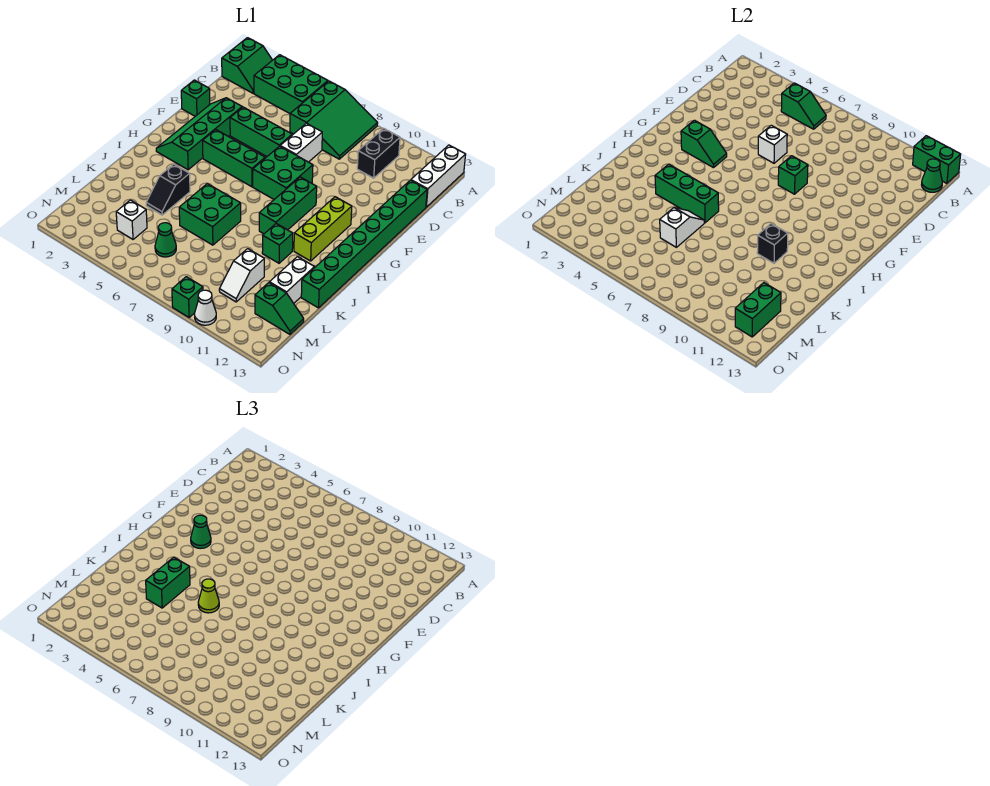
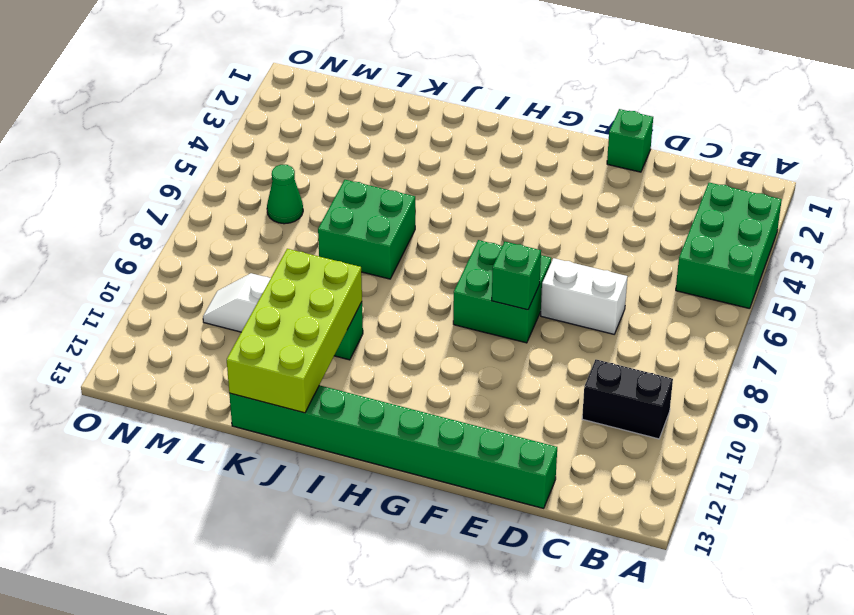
lime 2x4 brick [227,249,362,413] -> black 1x1 brick [757,224,788,263]
none -> green 2x2 slope [222,38,272,93]
none -> green 3x3 slope [290,81,378,159]
none -> white 1x3 brick [411,145,466,207]
none -> green 2x4 slope [156,98,242,170]

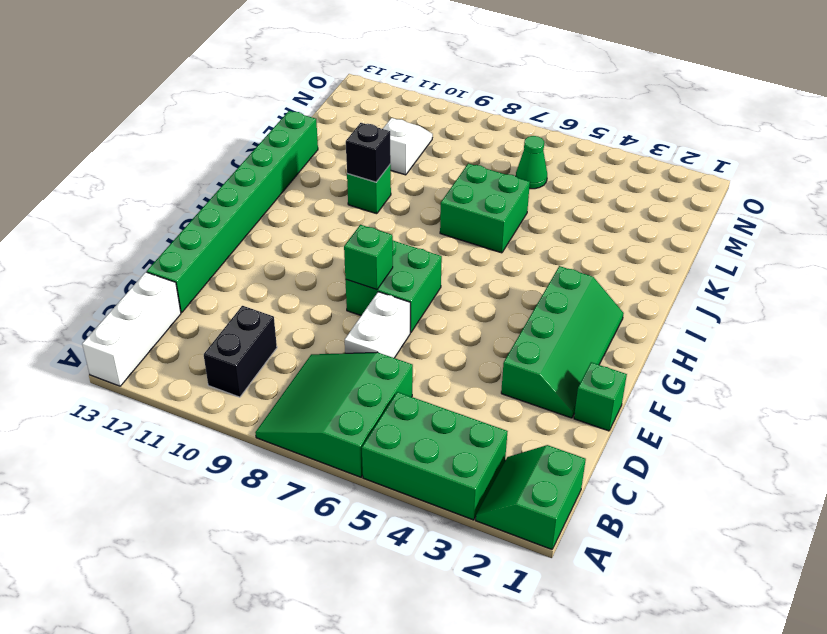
none -> green 1x3 brick [230,107,292,157]
none -> green 1x3 brick [203,130,265,187]
none -> green 1x3 brick [259,177,317,234]
none -> lime 1x3 brick [294,197,352,261]

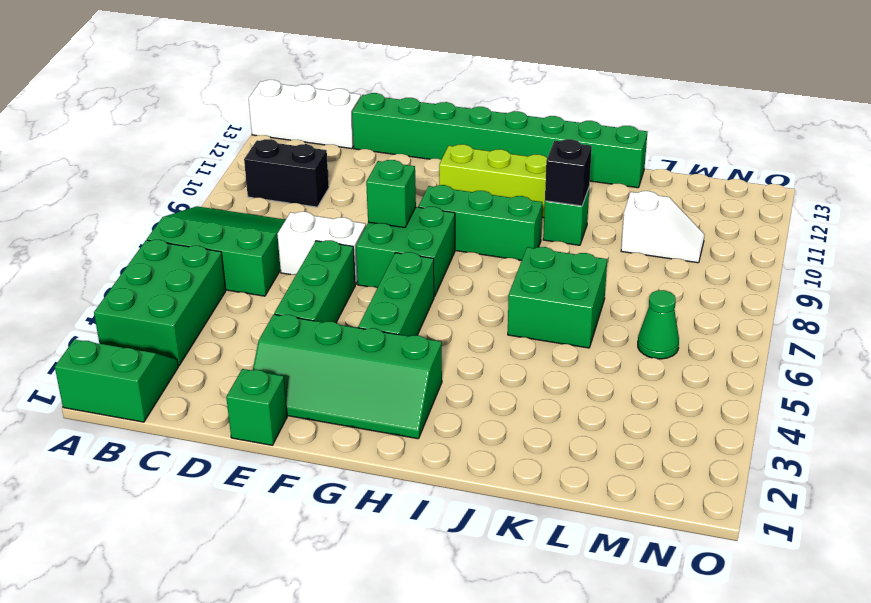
none -> black 1x2 slope [146,164,190,215]
none -> white 1x2 brick [269,257,314,303]
none -> white 1x1 brick [116,200,147,239]
none -> green 1x2 slope [255,283,304,334]

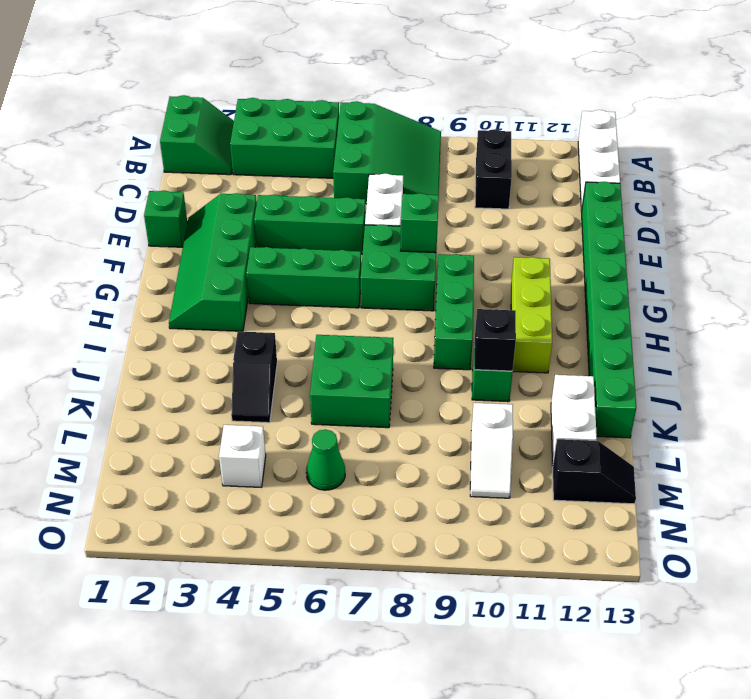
black 1x2 slope [553,439,636,504] -> green 1x2 slope [255,283,304,334]
none -> green 1x1 brick [172,277,203,317]
none -> white 1x1 cone [195,290,216,325]
none -> green 1x2 brick [913,136,961,183]
none -> green 1x2 slope [781,83,826,129]

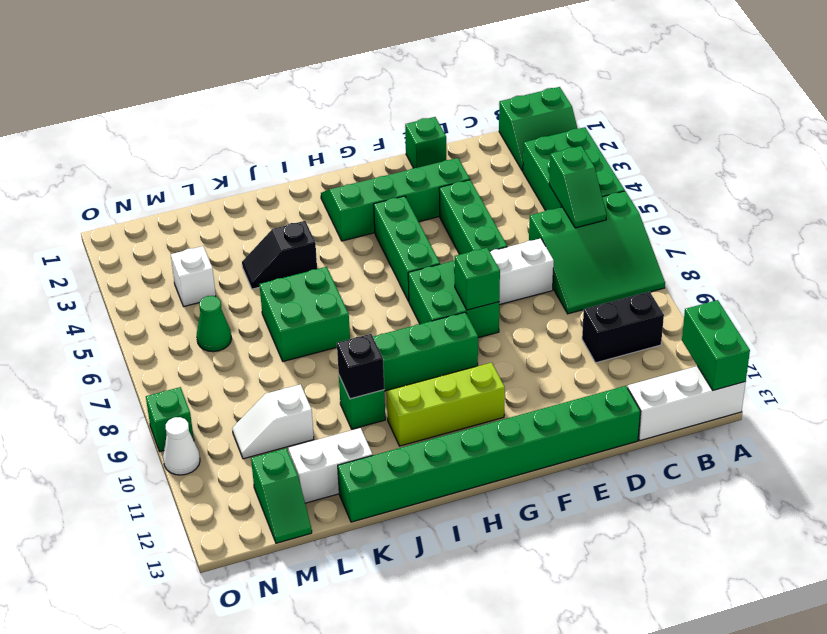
none -> green 1x1 cone [922,159,942,192]
none -> white 1x1 brick [758,125,787,163]
none -> green 1x2 slope [681,120,727,168]
none -> green 1x3 brick [655,164,719,223]

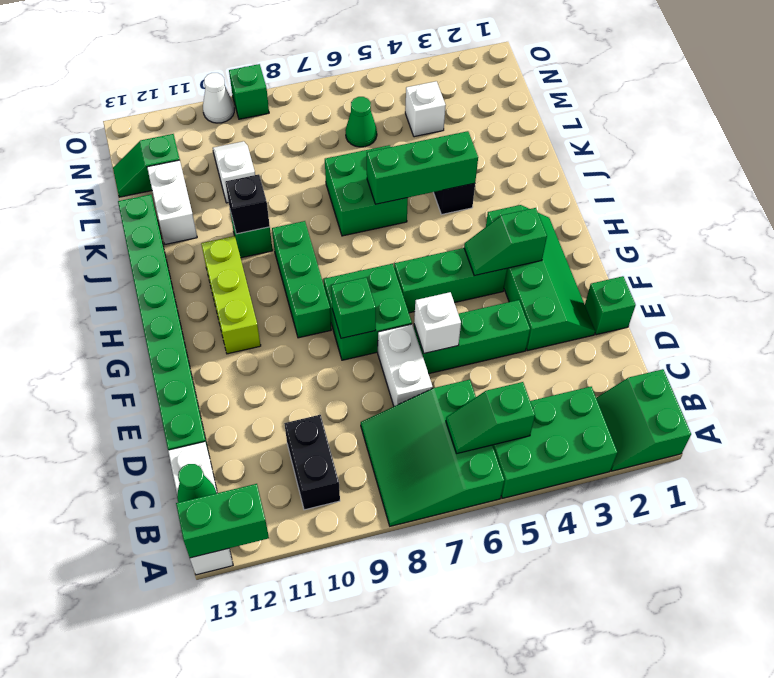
none -> white 1x2 slope [660,208,704,247]
none -> green 1x2 brick [735,283,781,337]
none -> green 1x1 cone [191,515,211,549]
none -> green 1x2 brick [146,557,190,608]

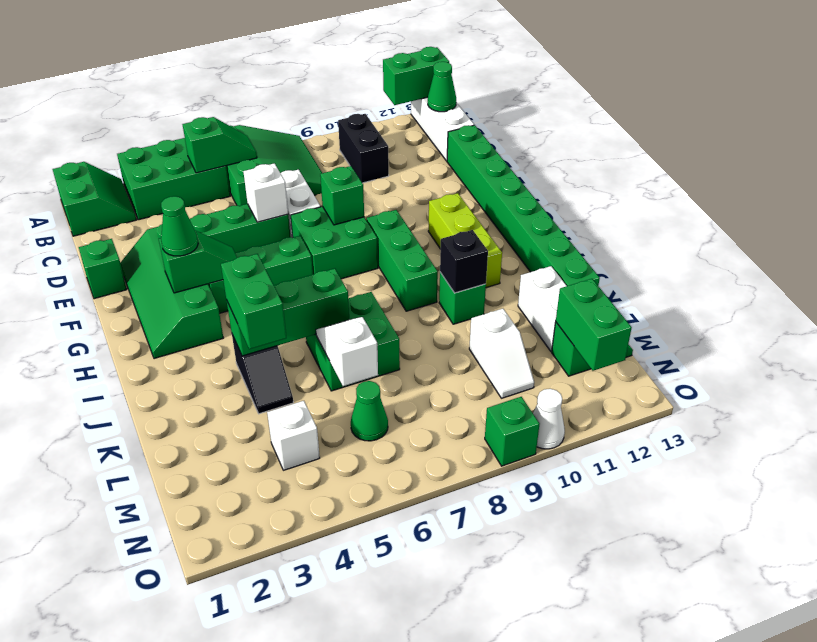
none -> lime 1x1 cone [198,579,219,613]

